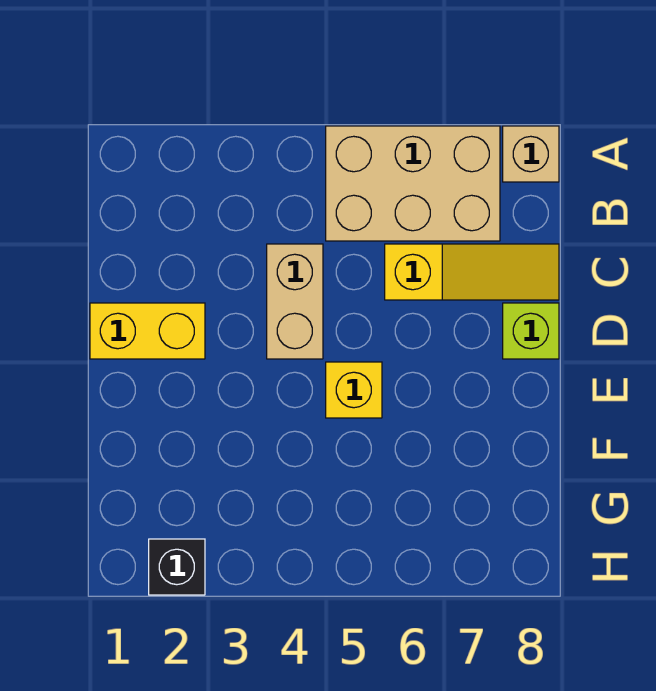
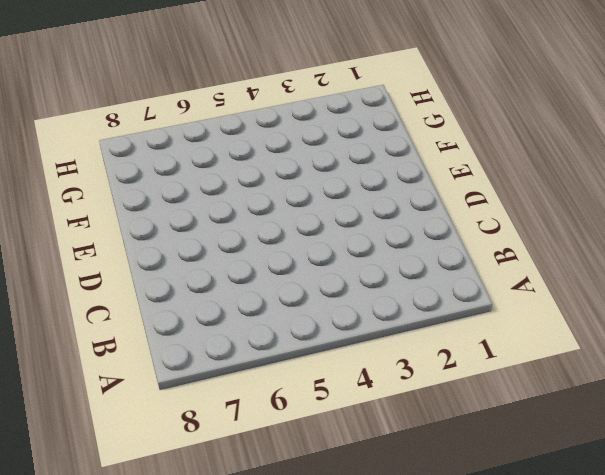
none -> tan 2x3 brick [326,126,500,241]
none -> tan 1x1 brick [503,126,559,182]

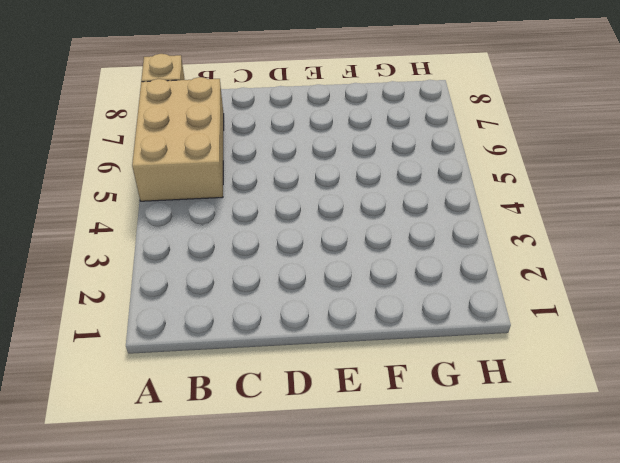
none -> tan 1x2 brick [267,244,323,359]
none -> yellow 1x3 slope [385,244,559,300]

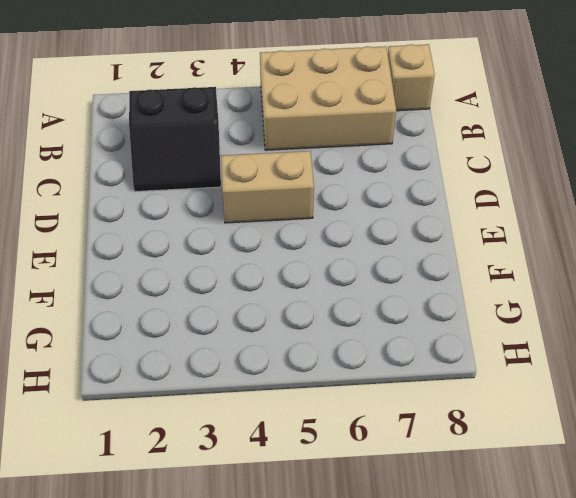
black 2x2 slope [129,87,221,192] -> none
tan 1x2 brick [221,151,314,223] -> tan 1x2 brick turned to [267,244,323,359]
none -> yellow 1x3 slope [385,244,559,300]
none -> yellow 1x2 brick [90,303,205,359]

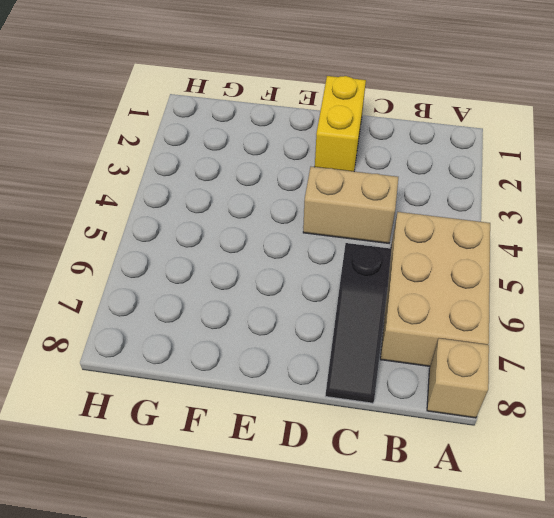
black 1x3 slope [325,243,391,403] -> yellow 1x3 slope [385,244,559,300]
none -> lime 1x1 brick [503,303,559,359]
none -> yellow 1x1 brick [326,362,382,418]

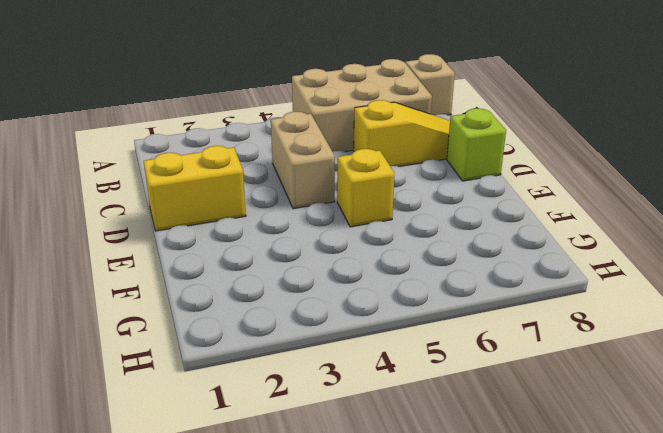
none -> black 1x1 brick [149,539,205,595]

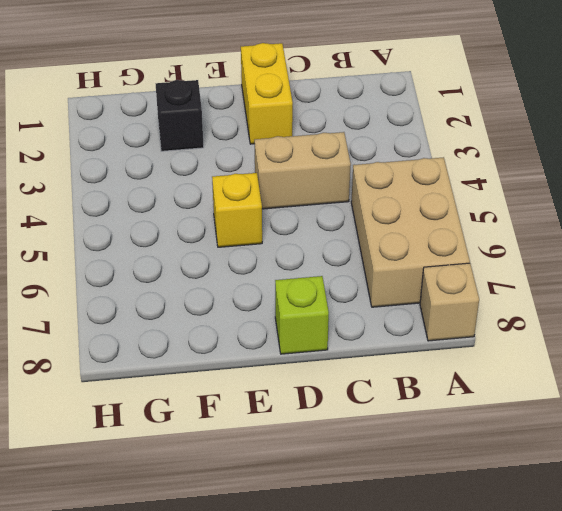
black 1x1 brick [156,80,204,151] -> black 1x1 brick moved to [149,539,205,595]
none -> yellow 1x3 slope [385,244,559,300]

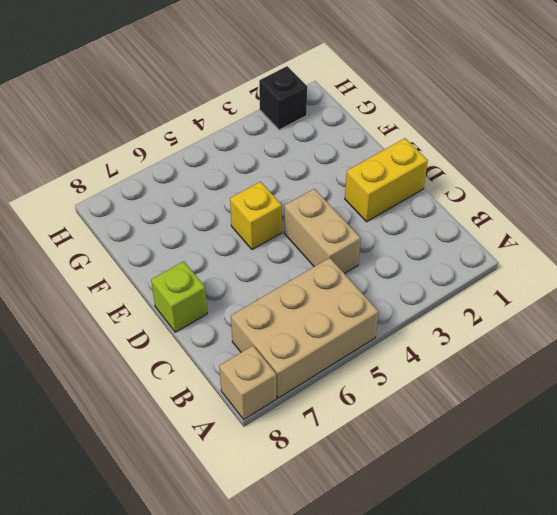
none -> yellow 1x3 slope [385,244,559,300]

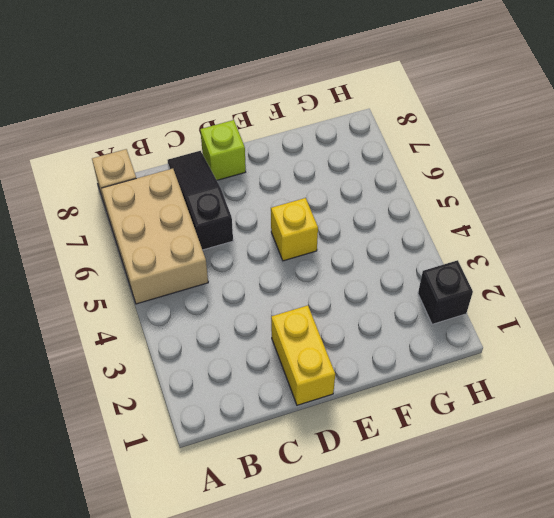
black 1x3 slope [168,151,233,250] -> yellow 1x3 slope [385,244,559,300]
none -> tan 1x2 brick [267,244,323,359]

